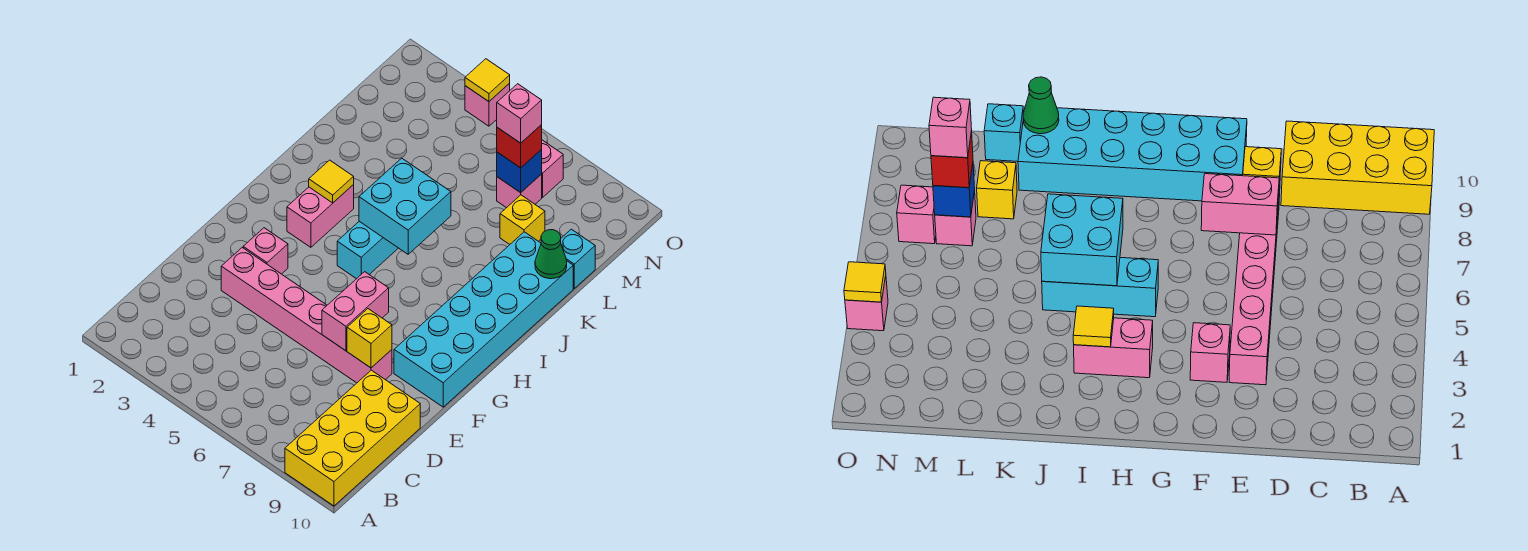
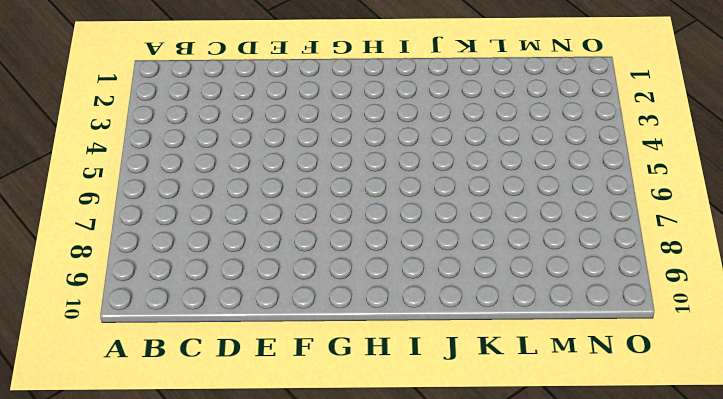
none -> yellow 2x4 brick [285,370,420,506]
none -> pink 1x6 brick [221,248,392,383]
none -> pink 1x1 brick [243,228,288,274]

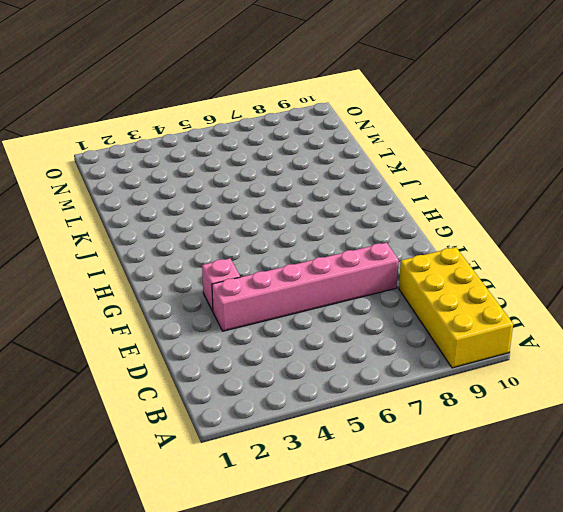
none -> cyan 2x6 brick [394,232,573,407]
none -> pink 1x2 brick [287,185,354,247]
none -> cyan 1x3 brick [337,221,398,279]

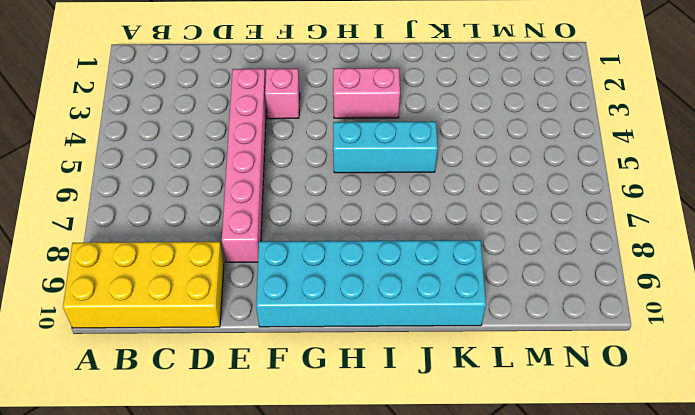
none -> yellow 1x1 brick [500,195,545,244]
none -> cyan 1x1 brick [561,229,595,288]
none -> pink 1x1 brick [497,174,542,208]

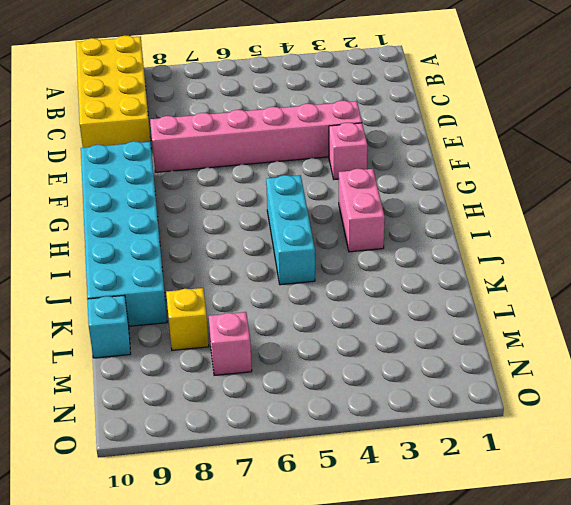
none -> pink 1x1 brick [542,140,563,197]
none -> pink 1x1 brick [465,83,510,126]
none -> pink 1x2 brick [322,272,389,351]

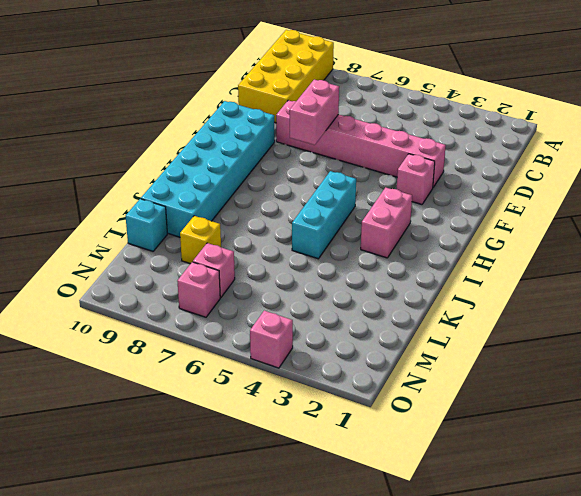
none -> yellow 1x1 brick [347,309,392,368]
none -> yellow 1x1 tile [309,160,354,203]
none -> cyan 2x2 brick [359,158,451,254]

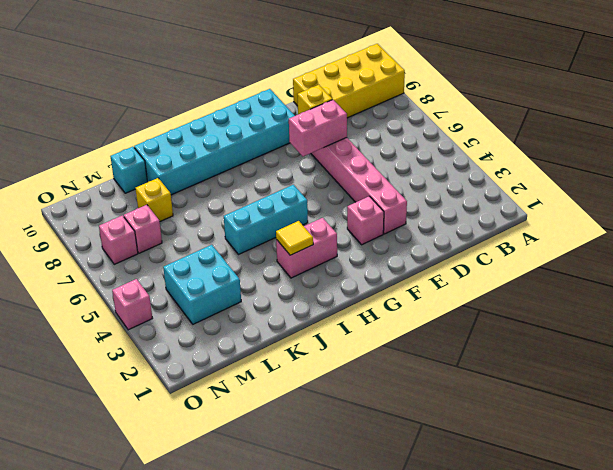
cyan 2x2 brick [163,245,241,324] -> cyan 2x2 brick moved to [359,158,451,254]
none -> green 1x1 cone [535,230,567,279]
none -> blue 1x1 brick [497,149,542,193]
none -> yellow 1x1 tile [465,59,510,101]

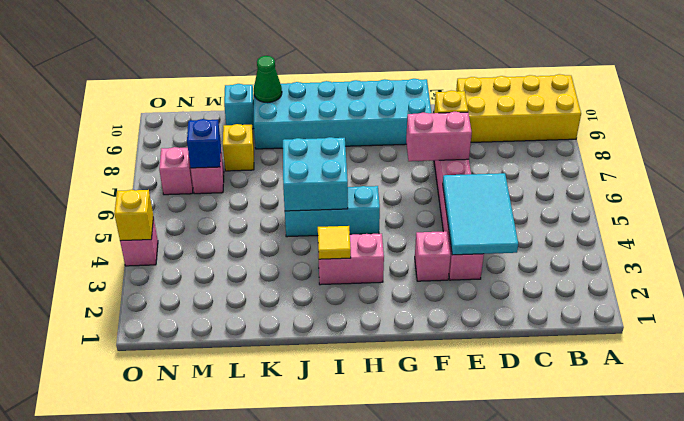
cyan 2x3 tile [443,173,518,255] -> none
yellow 1x1 brick [114,190,153,241] -> yellow 1x1 tile [465,59,510,101]
none -> red 1x1 brick [497,125,542,168]
none -> pink 1x1 brick [497,84,542,143]

